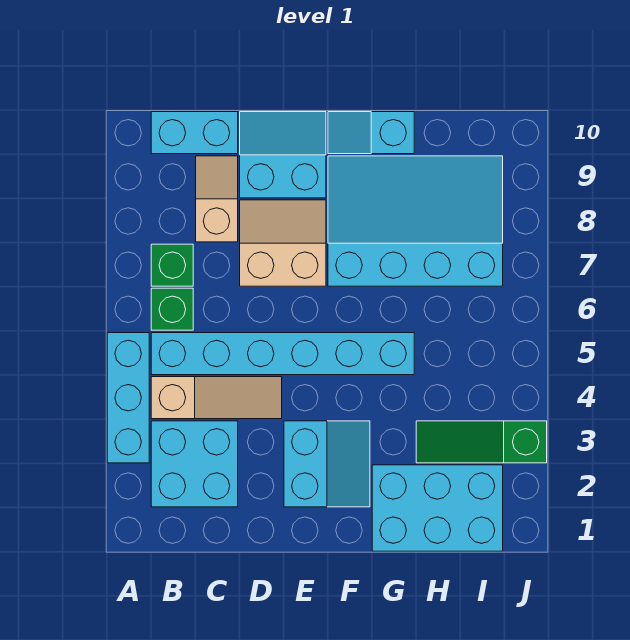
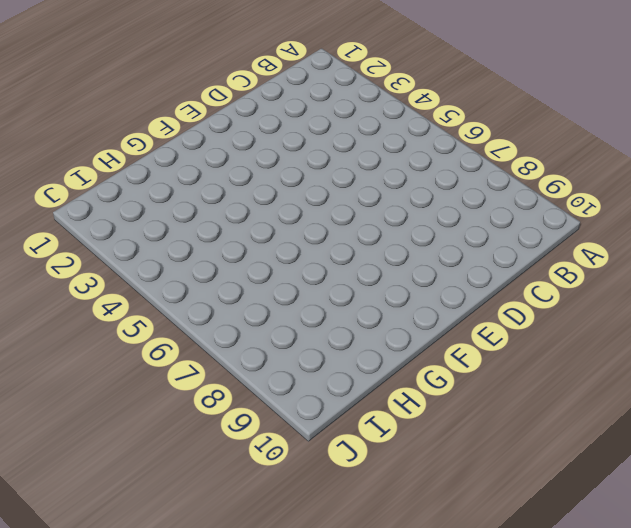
none -> cyan 1x3 brick [107,333,149,463]
none -> cyan 2x2 brick [151,421,238,507]
none -> tan 1x3 slope [151,377,282,419]

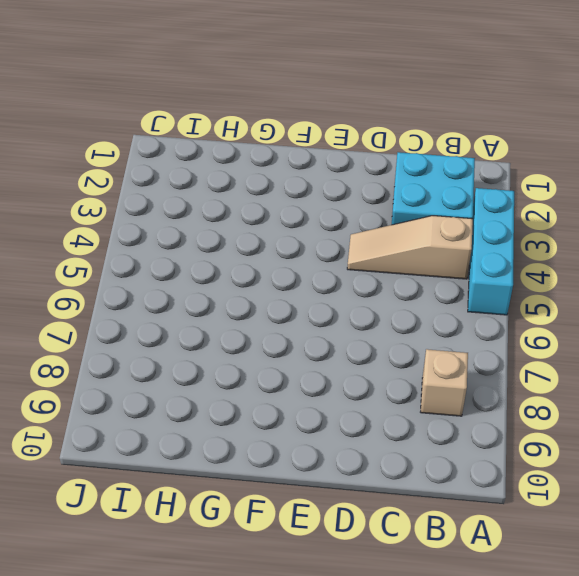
tan 1x1 brick [421,349,468,416] -> none
none -> cyan 1x6 brick [151,333,414,375]
none -> green 1x1 brick [151,288,193,330]
none -> green 1x1 brick [151,244,193,286]

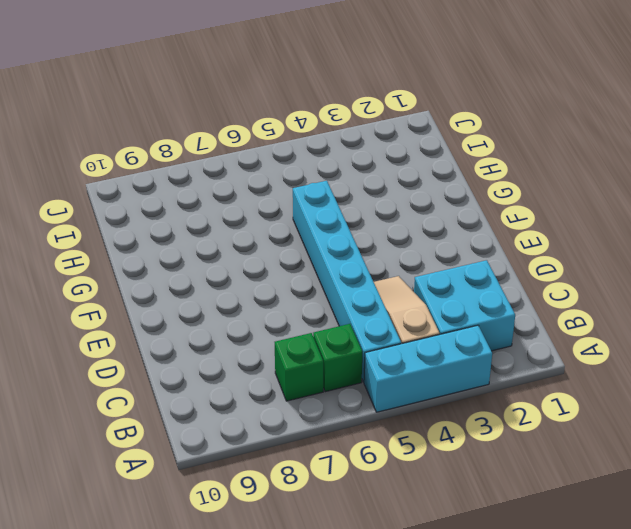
none -> cyan 1x2 brick [151,112,238,154]
none -> tan 1x2 slope [196,156,238,242]
none -> tan 2x2 slope [240,200,326,286]

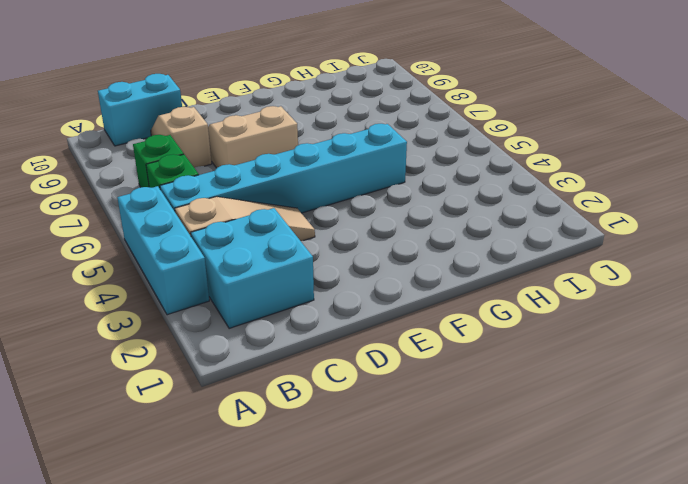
none -> cyan 2x2 slope [240,112,326,198]
none -> cyan 2x2 slope [284,421,370,507]
none -> cyan 3x4 slope [328,156,503,286]

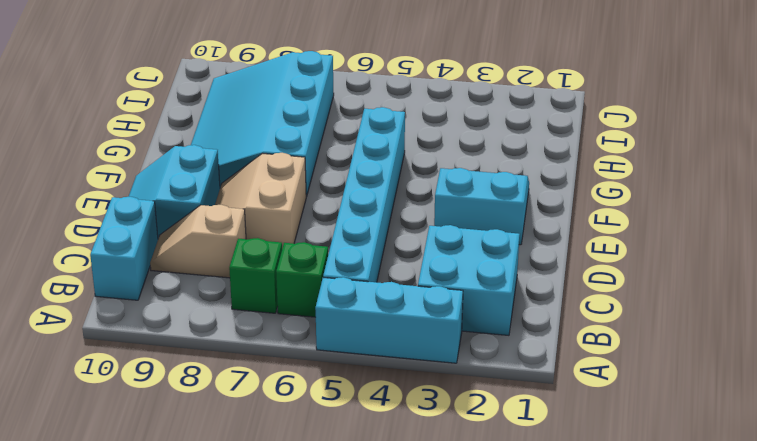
none -> tan 1x3 slope [151,377,282,419]
none -> cyan 1x2 slope [328,112,414,154]
none -> cyan 2x3 brick [372,465,503,551]

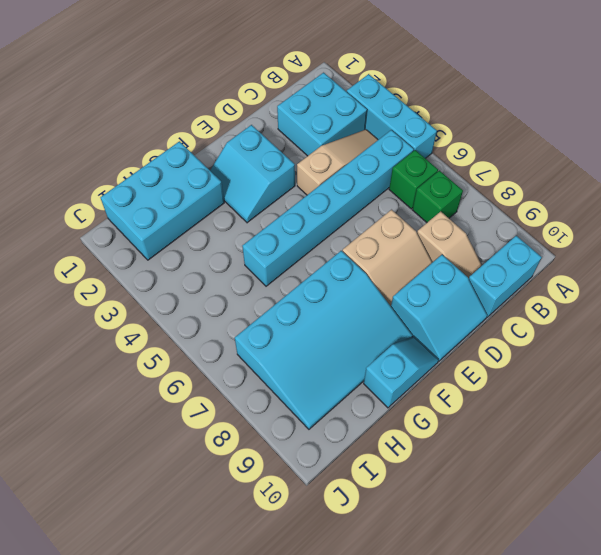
tan 1x3 slope [297,130,378,195] -> tan 1x3 slope turned to [151,377,282,419]
none -> green 1x3 slope [416,421,547,463]

